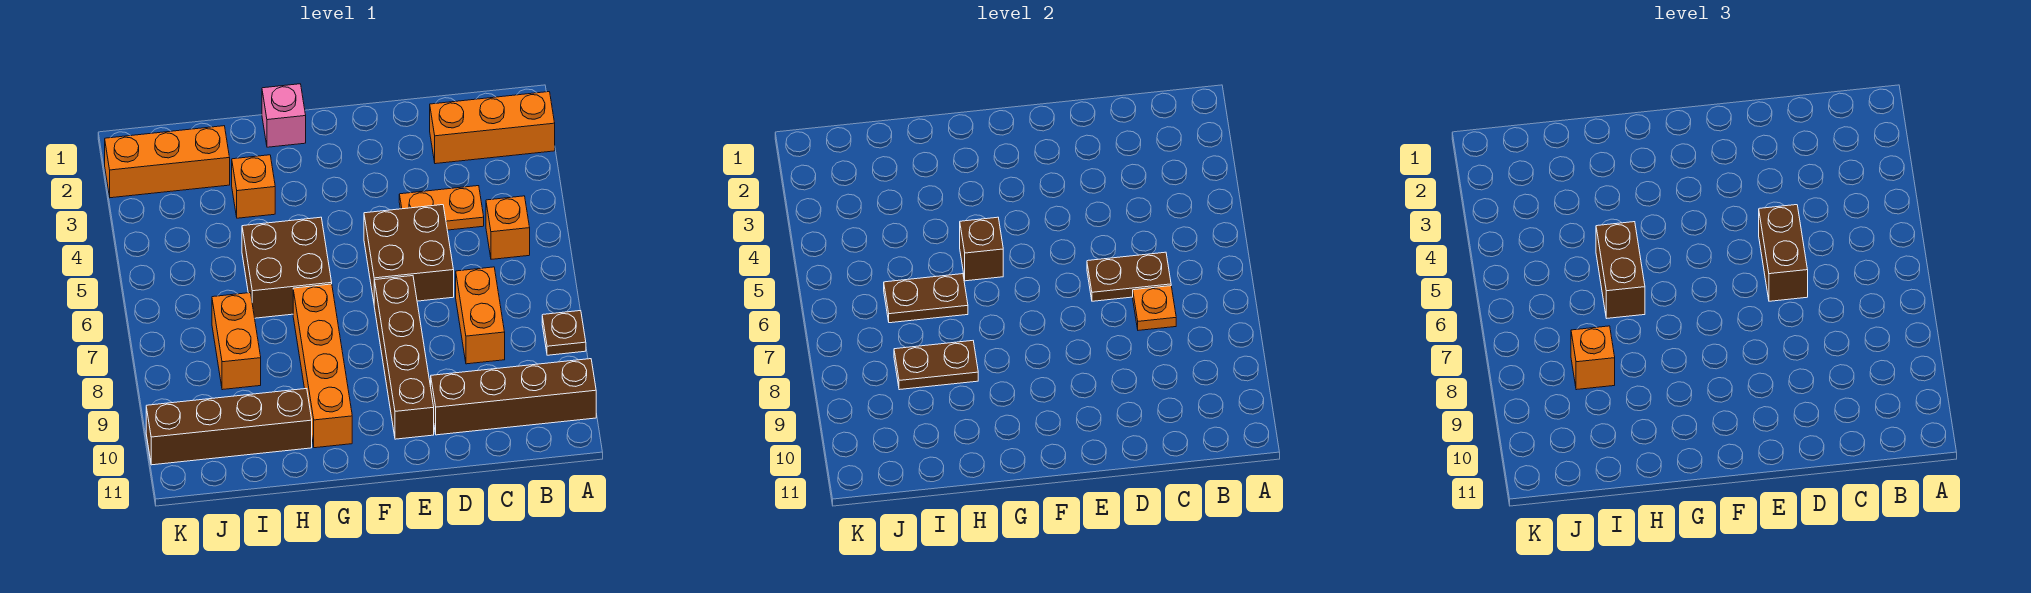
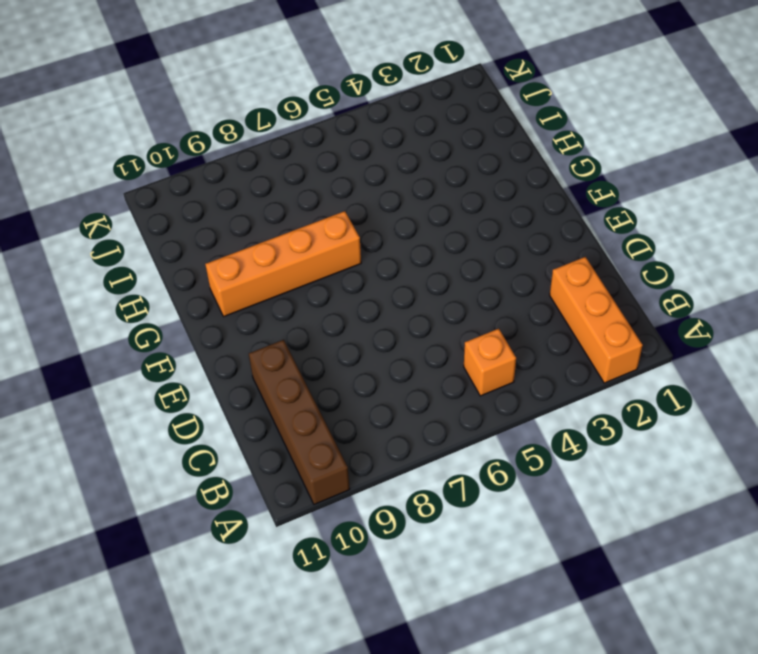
none -> brown 1x1 plate [542,311,586,355]
none -> orange 1x2 plate [399,186,484,230]
none -> orange 1x2 brick [456,267,505,364]

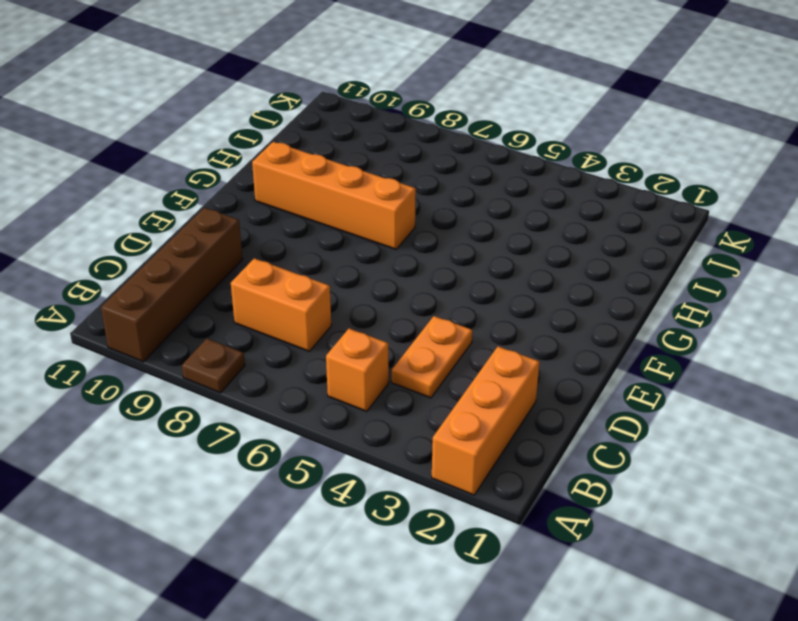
none -> brown 2x2 brick [364,205,454,301]
none -> brown 1x4 brick [374,276,434,439]
none -> pink 1x1 brick [262,84,306,147]

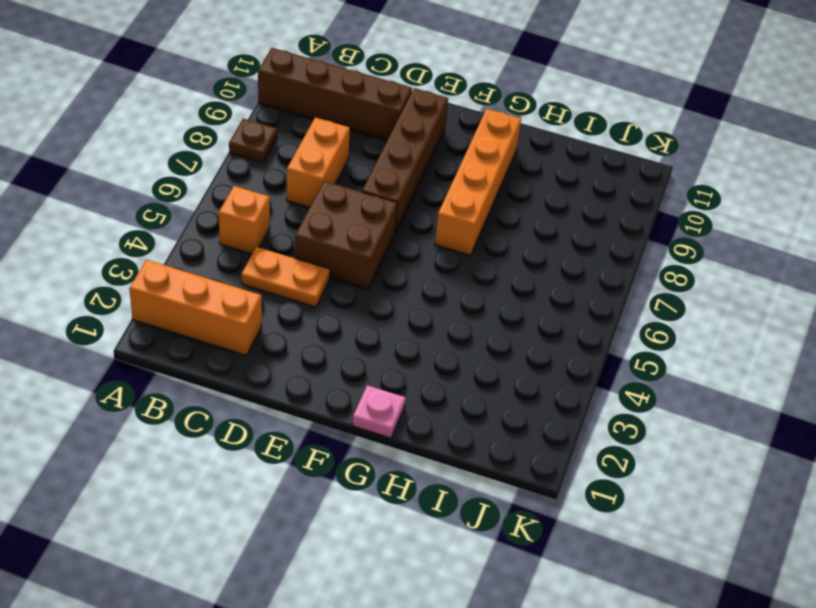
pink 1x1 plate [352,385,406,438] -> pink 1x1 brick [262,84,306,147]
none -> brown 2x2 brick [242,217,332,318]
none -> orange 1x1 brick [232,155,275,218]
none -> brown 1x4 brick [146,389,312,465]

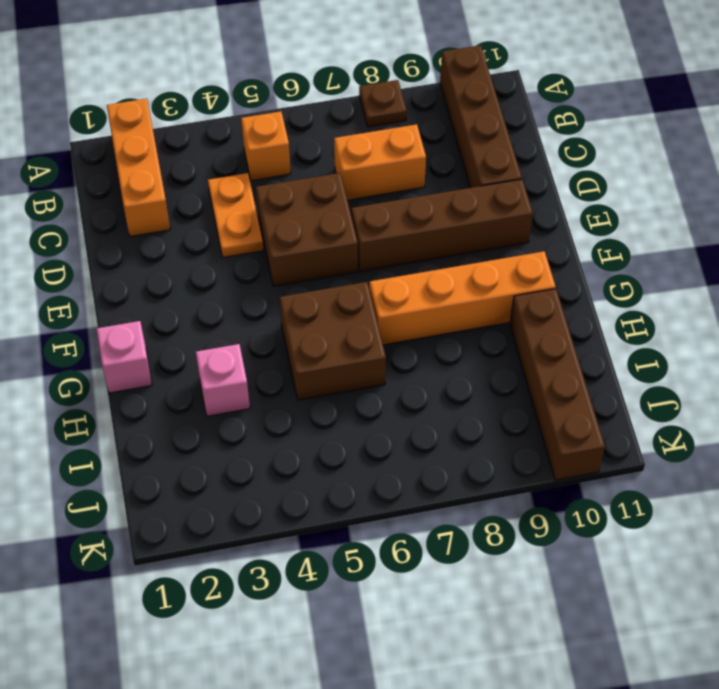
pink 1x1 brick [196,344,250,416] -> orange 1x1 brick [232,155,275,218]
none -> orange 1x3 brick [105,126,230,198]
none -> orange 1x2 brick [212,293,261,390]
none -> brown 1x2 plate [1087,252,1171,301]

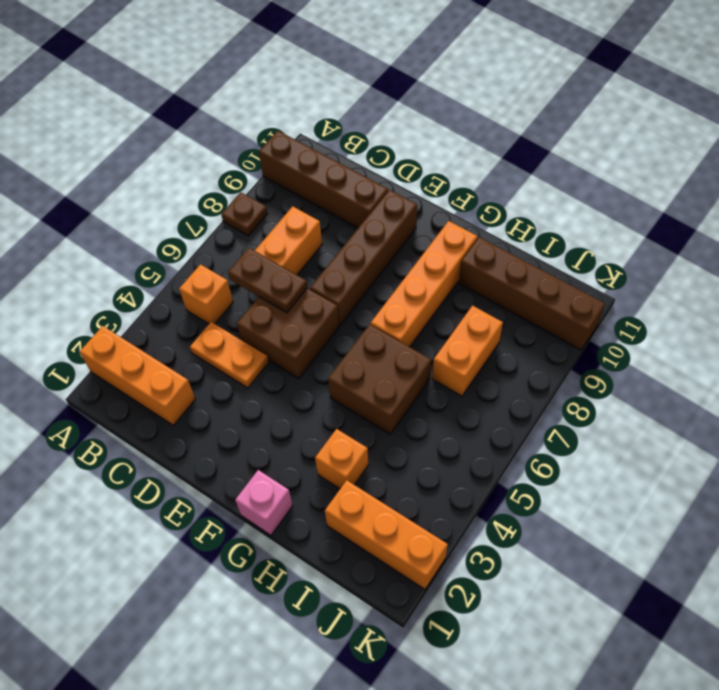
none -> orange 1x1 plate [1133,286,1176,330]
none -> brown 1x1 brick [960,217,1003,281]
none -> brown 1x2 plate [884,274,968,323]

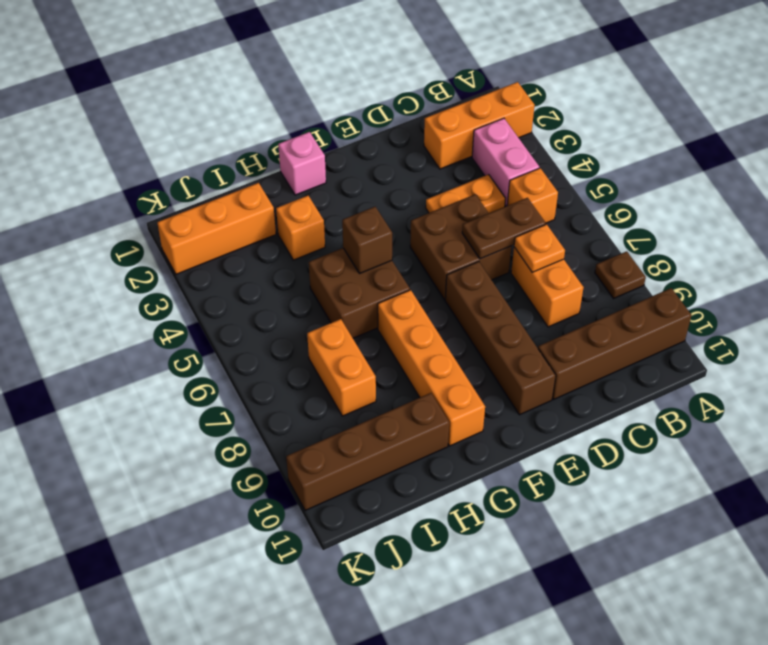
pink 1x2 brick [472,118,539,206] -> none
none -> brown 1x2 plate [884,274,968,323]
none -> brown 1x2 plate [894,341,978,390]
none -> brown 1x2 brick [1759,205,1808,301]

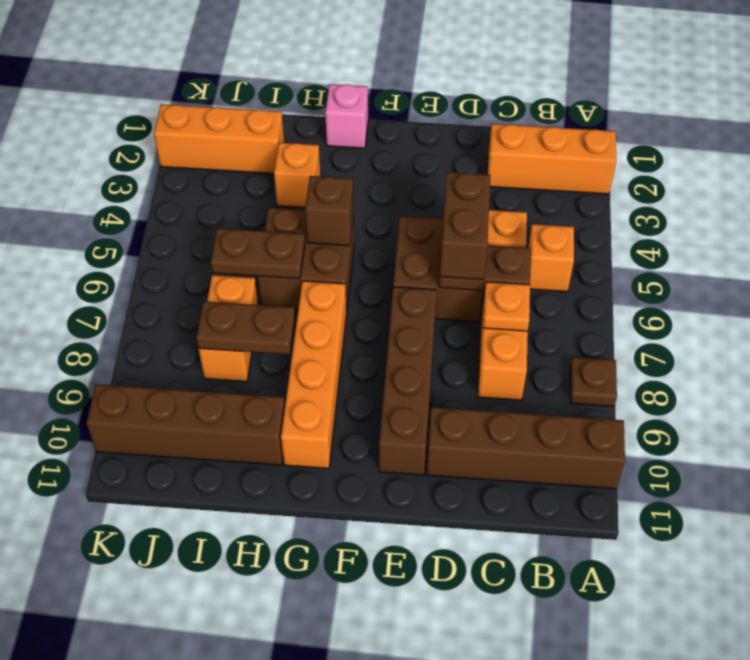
none -> brown 1x2 brick [1596,222,1645,318]
none -> orange 1x1 brick [1571,326,1615,390]

